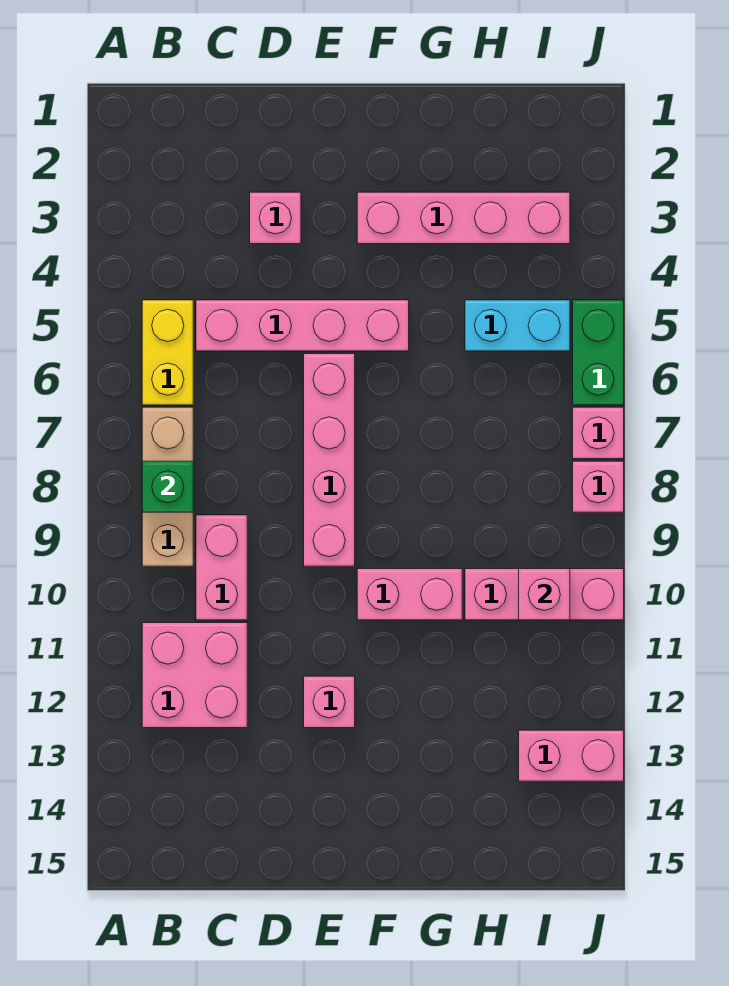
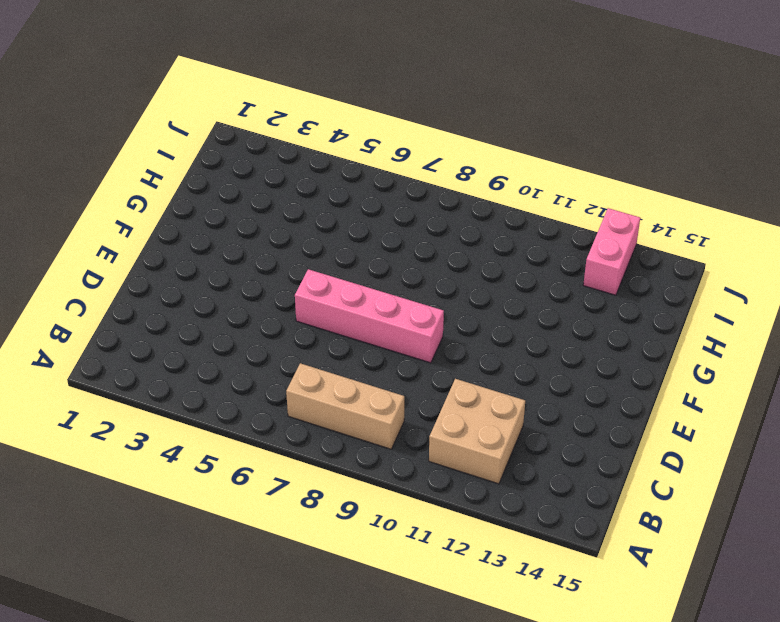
tan 2x2 brick [429,379,525,484] -> pink 2x2 brick [142,623,247,728]
none -> yellow 1x2 brick [142,300,193,405]
none -> pink 1x4 brick [196,300,409,351]
none -> pink 1x2 brick [196,515,247,620]

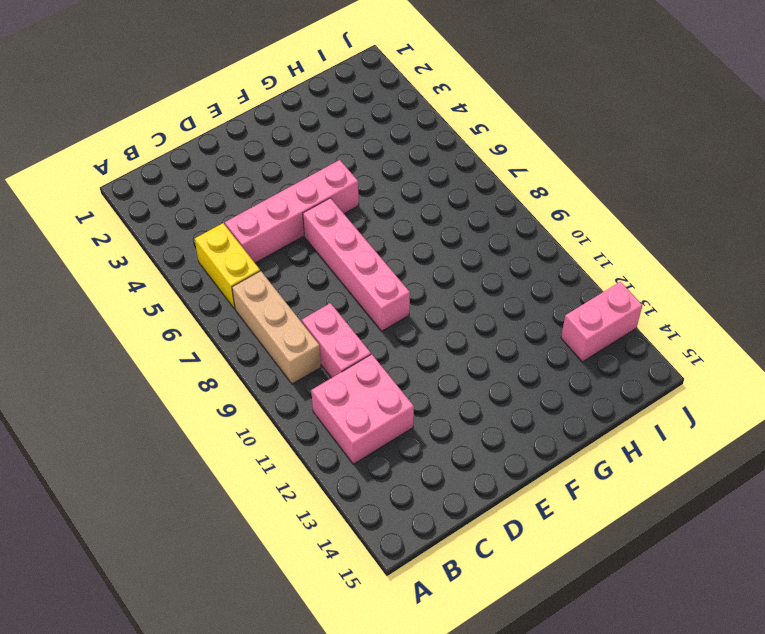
none -> pink 1x1 brick [250,192,301,244]
none -> pink 1x1 brick [304,676,355,728]
none -> pink 1x4 brick [357,192,570,244]

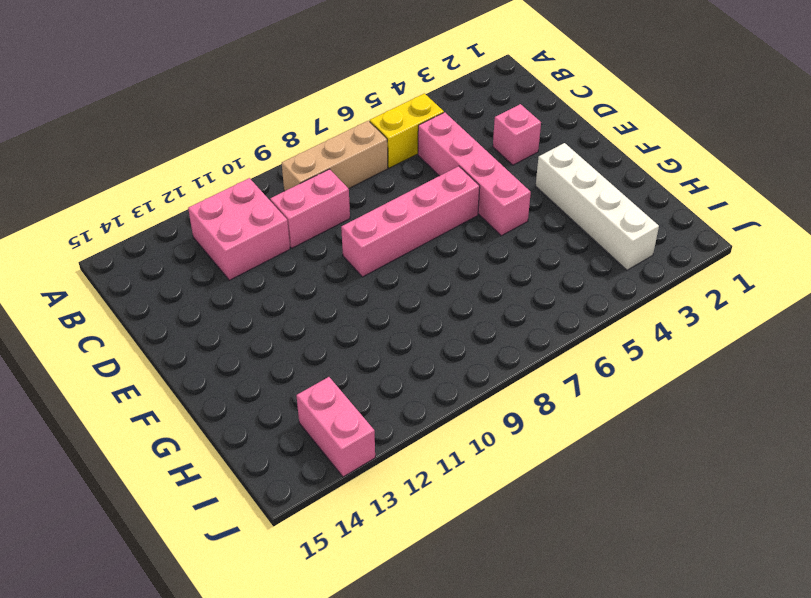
white 1x4 brick [536,143,659,270] -> pink 1x4 brick [357,192,570,244]
none -> pink 1x1 brick [304,676,355,728]
none -> pink 1x2 brick [357,569,462,620]
none -> cyan 1x2 brick [465,300,570,351]

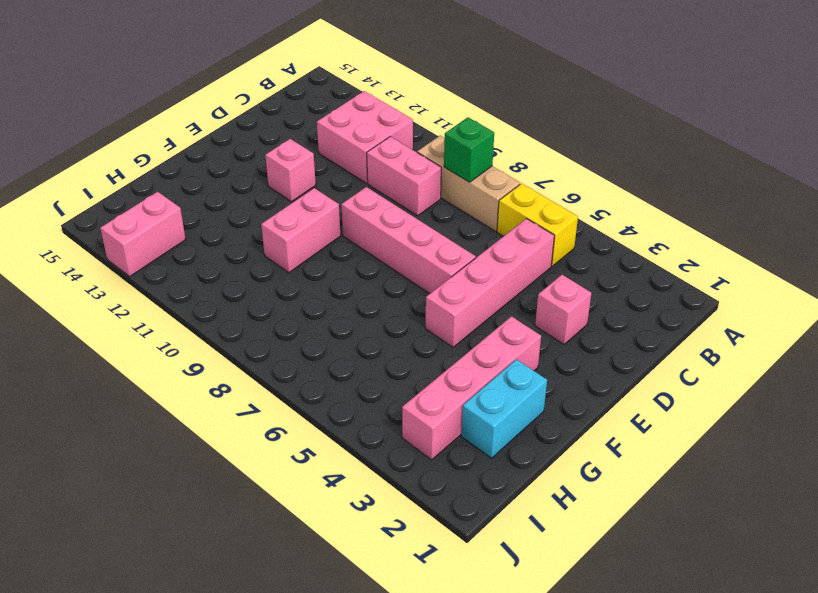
cyan 1x2 brick [461,359,547,458] -> cyan 1x2 brick moved to [465,300,570,351]
none -> pink 1x3 brick [465,569,624,620]
none -> green 1x2 brick [573,300,624,405]
none -> pink 1x1 brick [573,407,624,459]

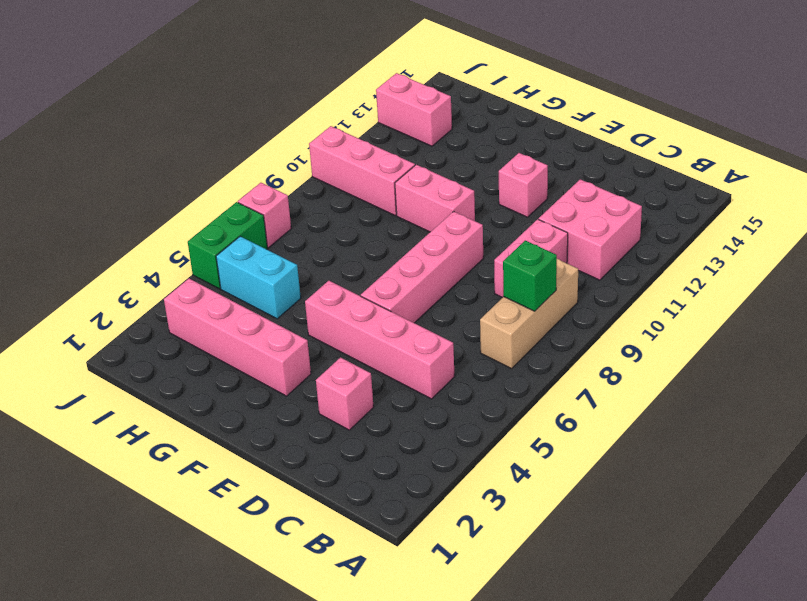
none -> yellow 1x2 brick [142,300,193,405]
none -> pink 1x1 brick [573,461,624,512]
none -> pink 1x1 brick [519,569,570,620]

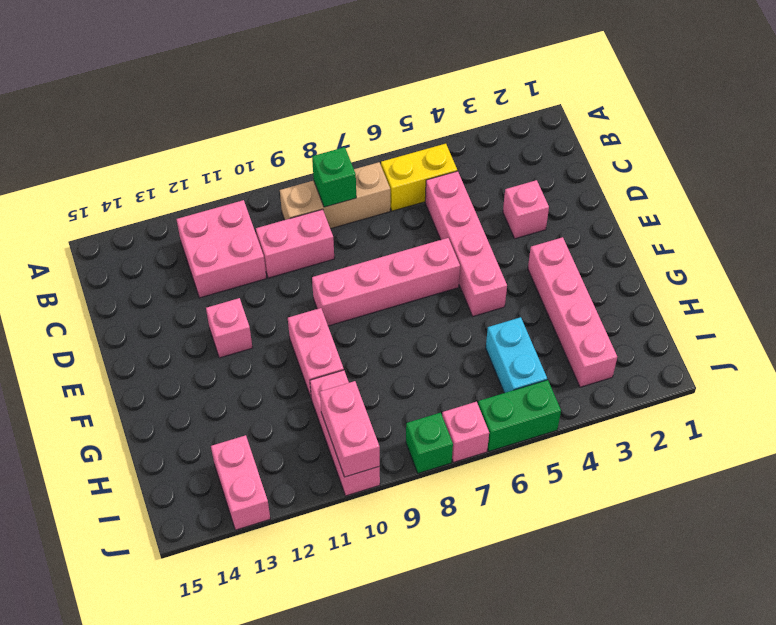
pink 1x2 brick [320,381,380,477] -> pink 1x1 brick [519,569,570,620]
green 1x1 brick [406,413,453,473] -> pink 1x1 brick [573,461,624,512]

